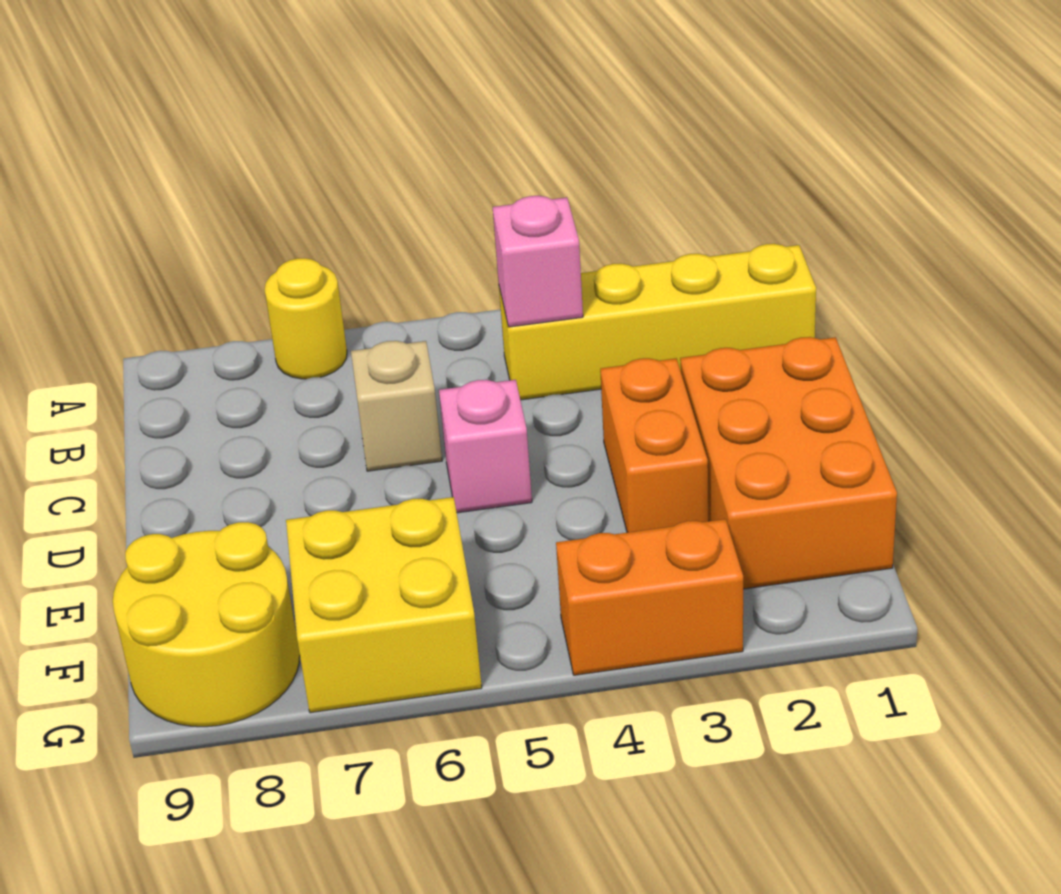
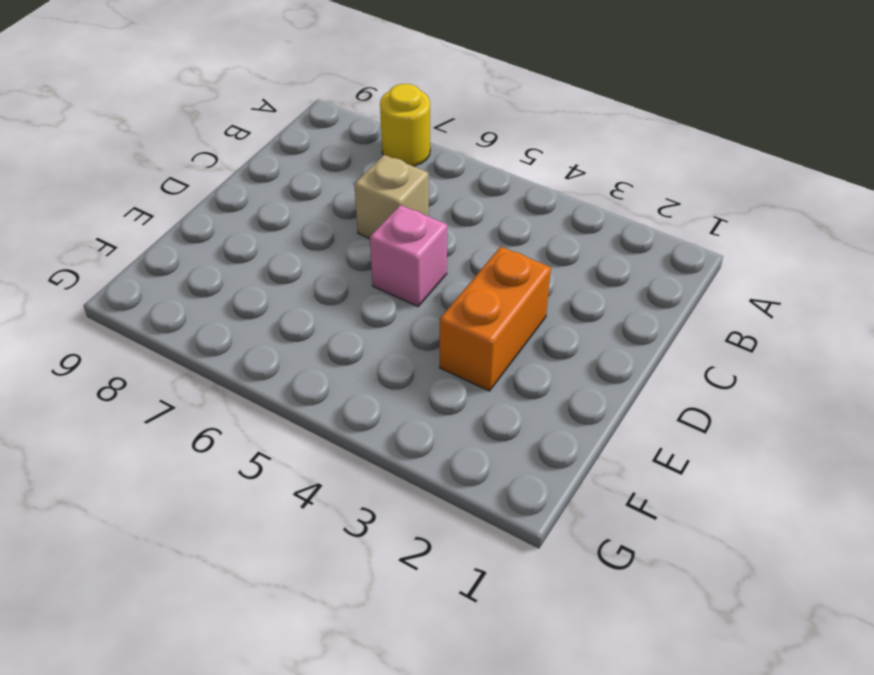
none -> yellow 1x4 brick [499,244,816,400]
none -> orange 2x3 brick [680,337,897,589]

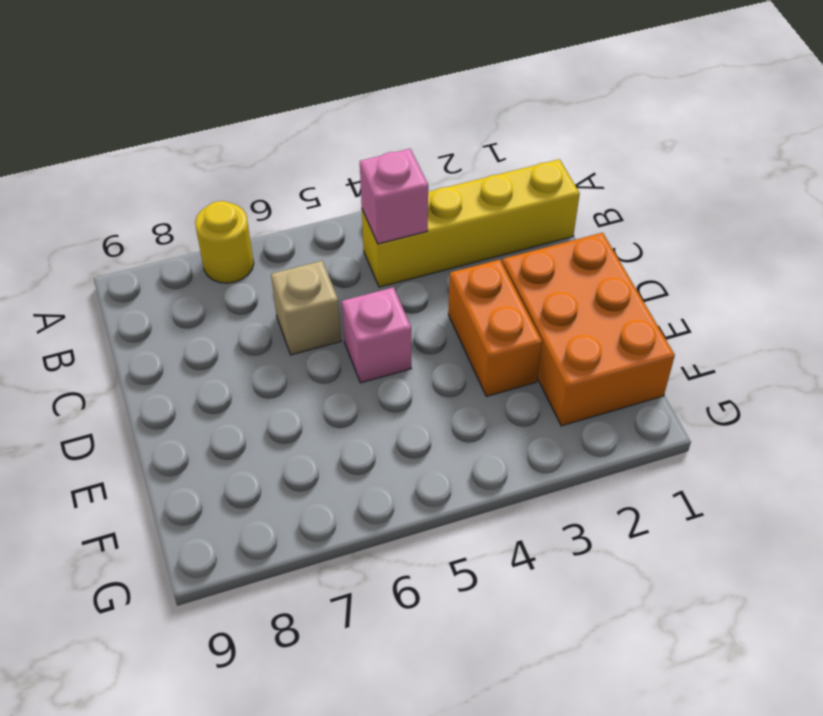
none -> yellow 2x2 brick [286,497,482,713]
none -> yellow 2x2 round brick [113,522,300,727]

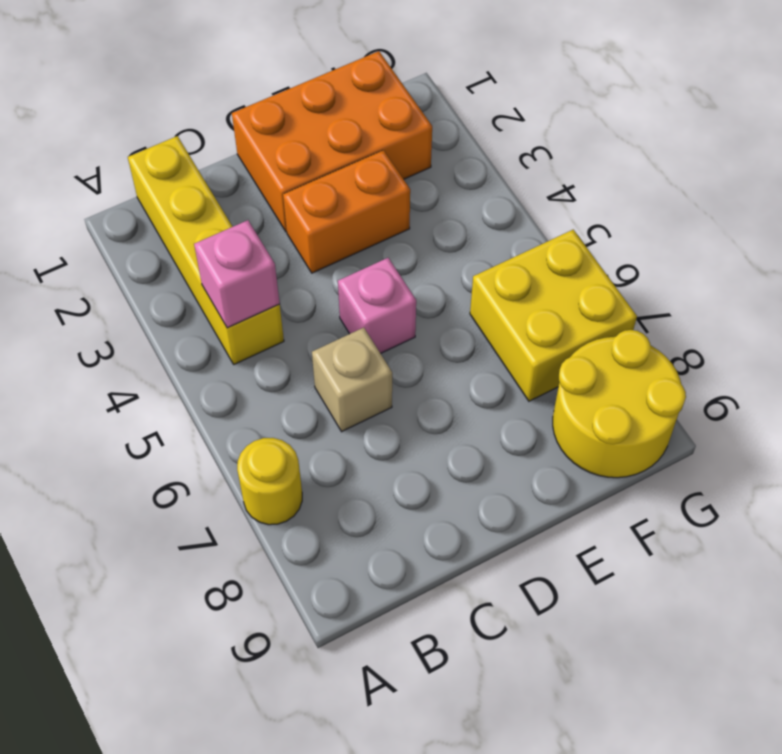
none -> orange 1x2 brick [556,519,743,675]

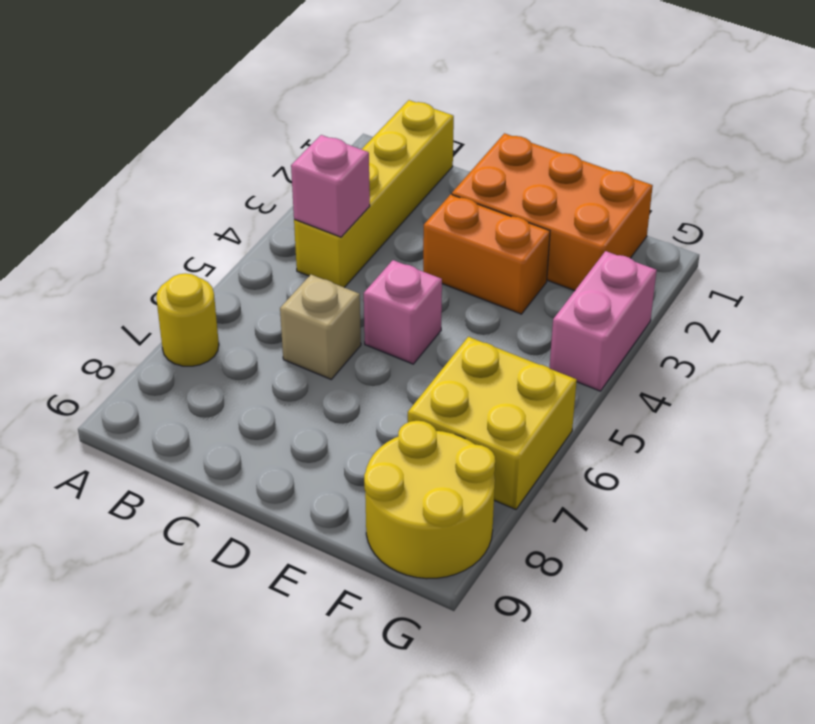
pink 1x2 brick [550,251,657,391] -> orange 1x2 brick [556,519,743,675]

